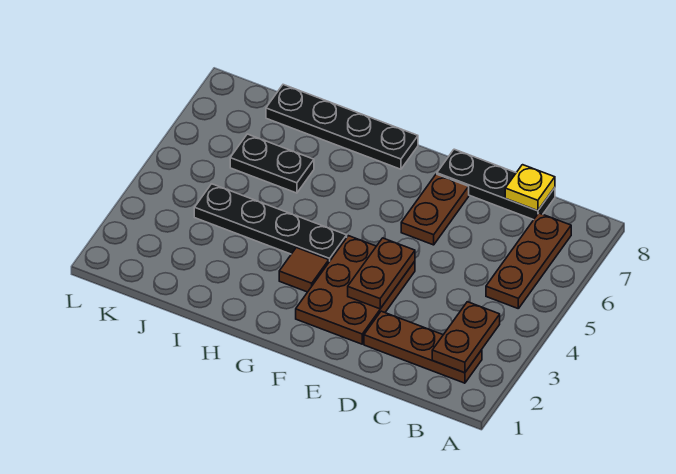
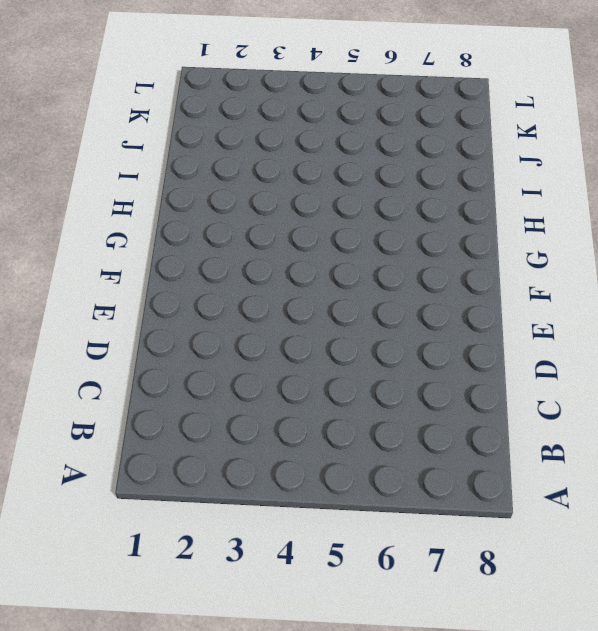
none -> brown 1x3 plate [364,311,482,383]
none -> brown 1x3 plate [486,213,571,308]
none -> black 1x3 plate [437,149,555,220]

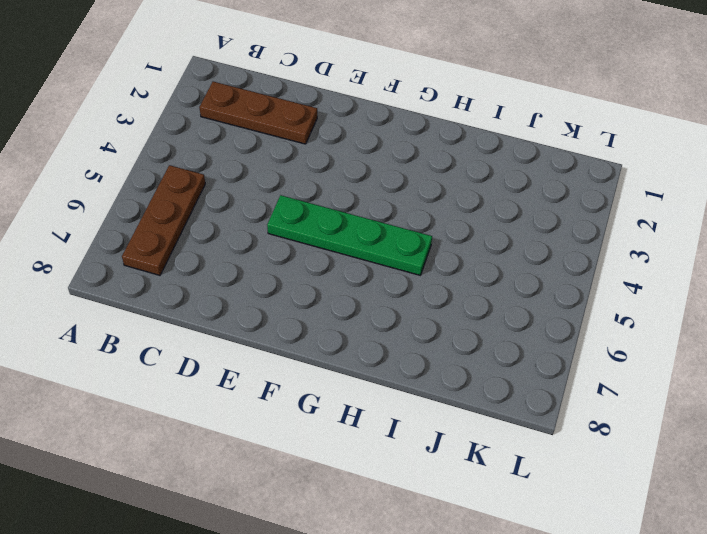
green 1x4 plate [267,195,432,275] -> none
none -> black 1x3 plate [437,149,555,220]
none -> brown 2x3 plate [296,236,415,344]
none -> brown 1x2 plate [401,174,469,245]

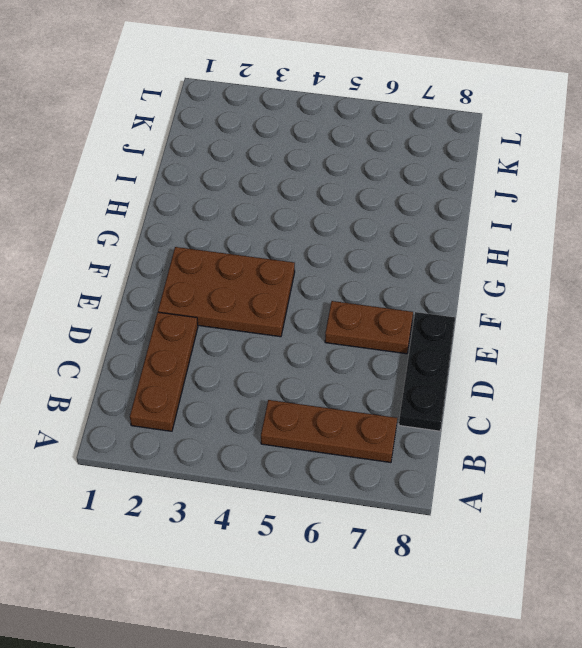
none -> brown 1x1 tile [279,248,329,292]
none -> black 1x4 plate [194,184,347,262]
none -> black 1x4 plate [266,85,418,169]

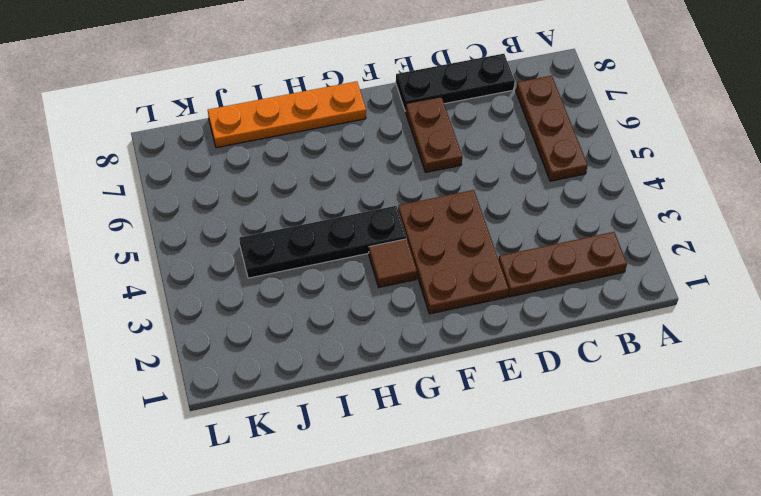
orange 1x4 plate [208,81,366,148] -> black 1x4 plate [266,85,418,169]
none -> black 1x2 plate [230,134,314,193]
none -> brown 1x2 plate [432,302,500,373]
none -> yellow 1x1 plate [505,165,555,211]

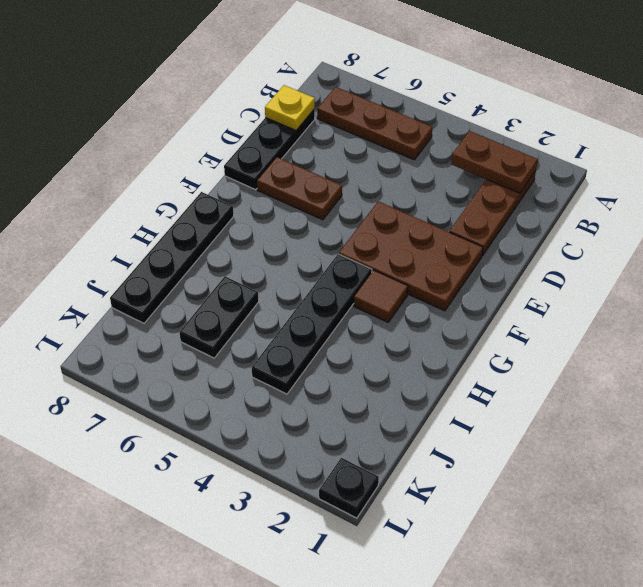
black 1x1 plate [319,458,379,518] -> none
none -> brown 1x2 plate [348,238,415,309]

